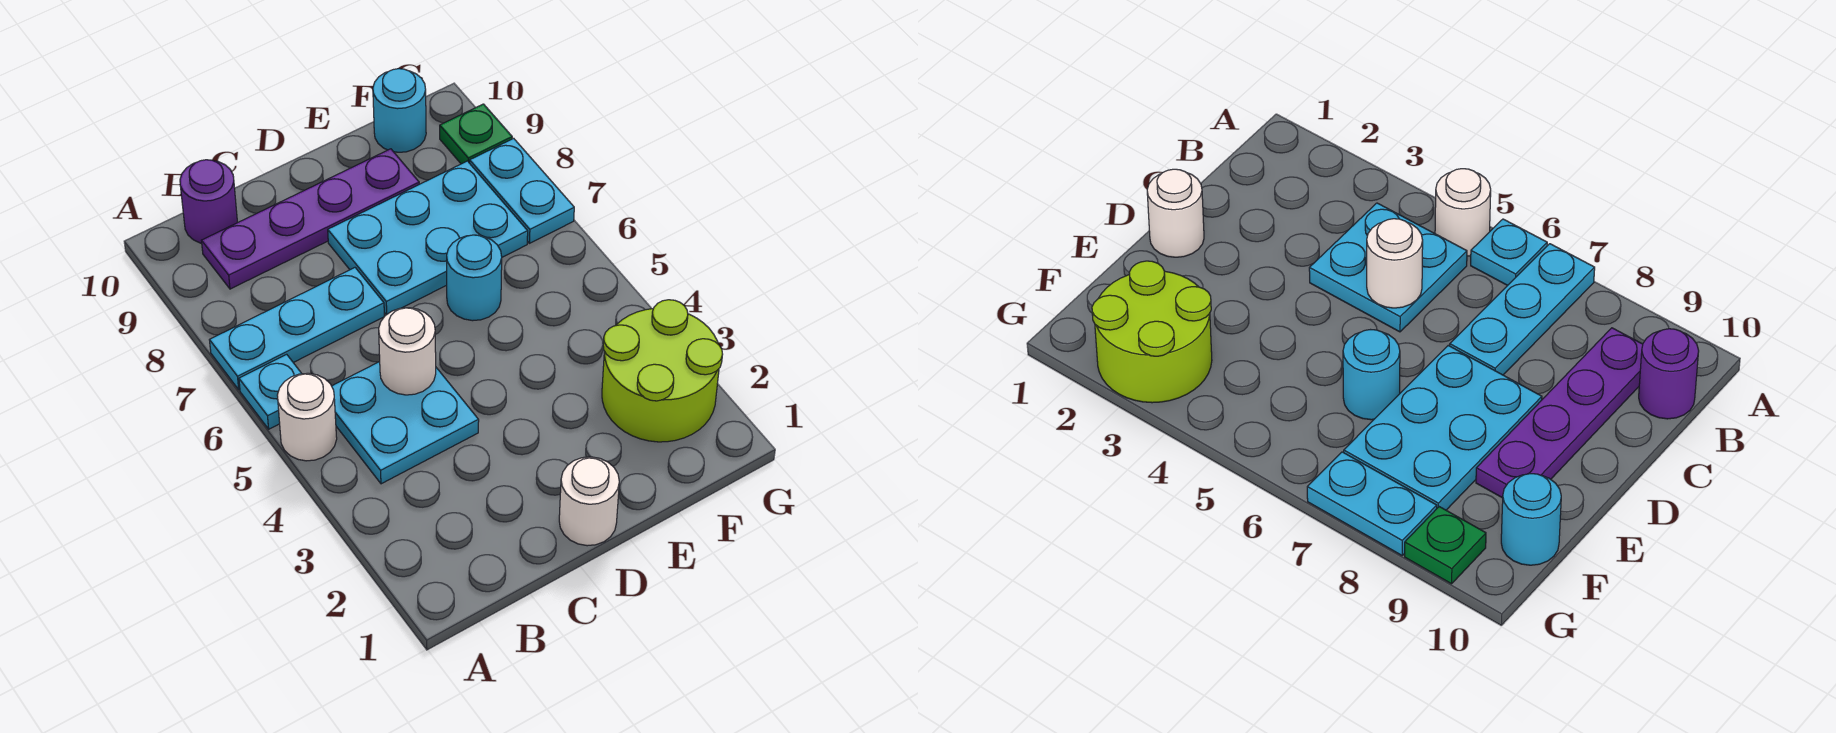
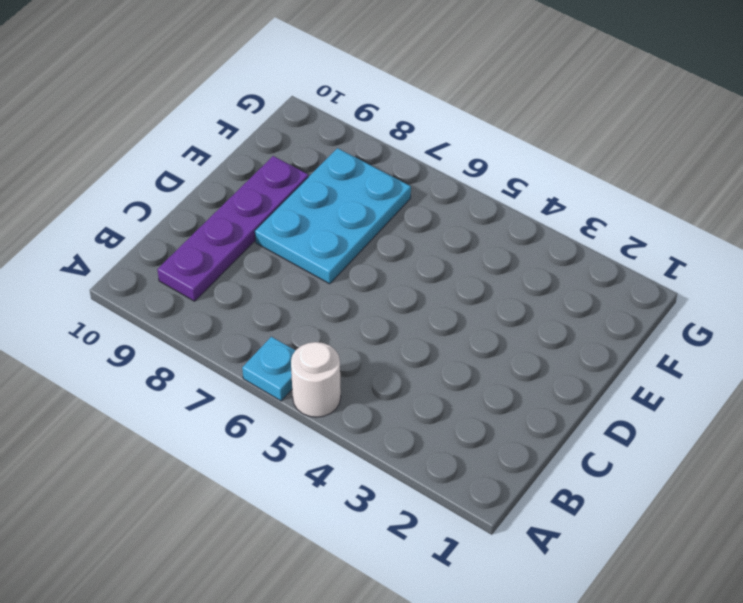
none -> cyan 1x3 plate [210,268,384,390]
none -> cyan 2x2 plate [332,362,479,484]
none -> purple 1x1 round brick [180,160,237,243]

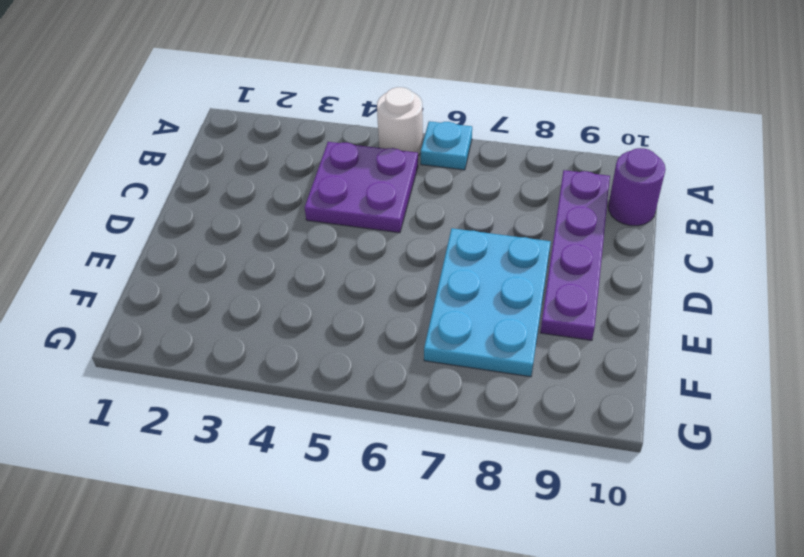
purple 2x2 plate [305,142,418,233] -> cyan 2x2 plate [332,362,479,484]
none -> cyan 1x3 plate [210,268,384,390]
none -> white 1x1 round brick [559,457,619,546]
none -> cyan 1x1 round brick [447,235,502,321]

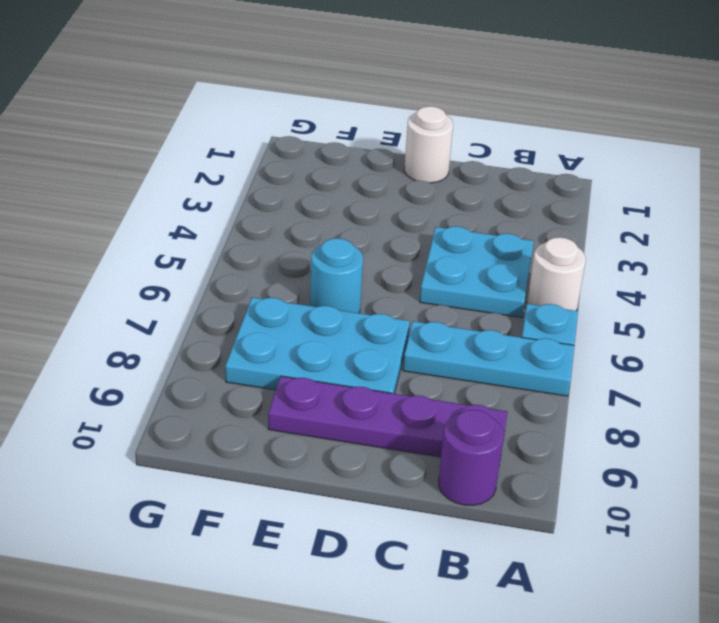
none -> lime 2x2 round brick [602,300,723,442]
none -> cyan 1x1 round brick [373,69,426,152]
none -> cyan 1x2 plate [470,138,574,243]

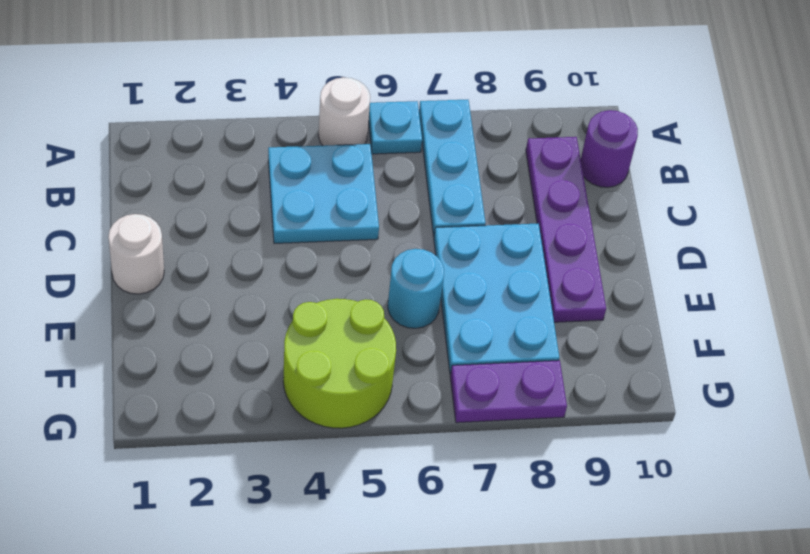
lime 2x2 round brick [283,299,396,428] -> lime 2x2 round brick moved to [602,300,723,442]
purple 1x2 plate [450,360,567,423] -> cyan 1x2 plate [470,138,574,243]
none -> cyan 1x1 round brick [373,69,426,152]
none -> green 1x1 plate [440,104,512,164]
none -> white 1x1 round brick [379,308,436,395]

